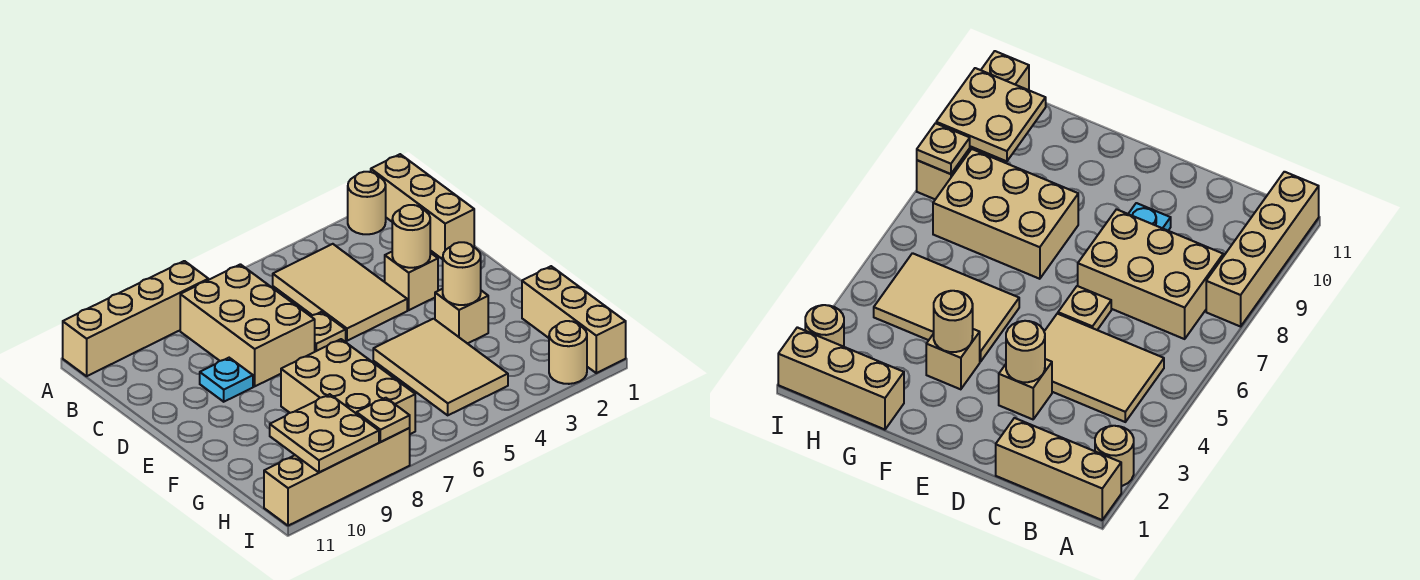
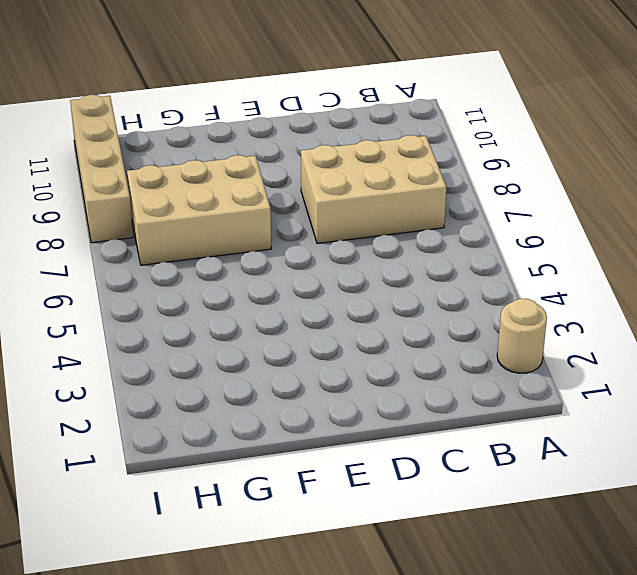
none -> tan 1x3 brick [371,154,474,259]
none -> tan 1x4 brick [63,261,208,376]
none -> tan 2x3 tile [273,244,407,341]

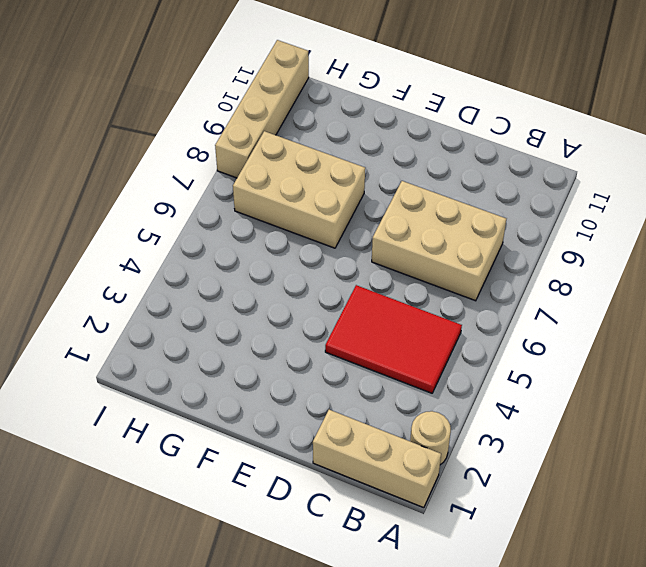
red 2x3 tile [325,285,462,393] -> tan 2x3 tile [273,244,407,341]
none -> tan 1x4 brick [63,261,208,376]
none -> tan 1x1 brick [385,252,438,310]
none -> tan 1x1 plate [311,312,346,352]

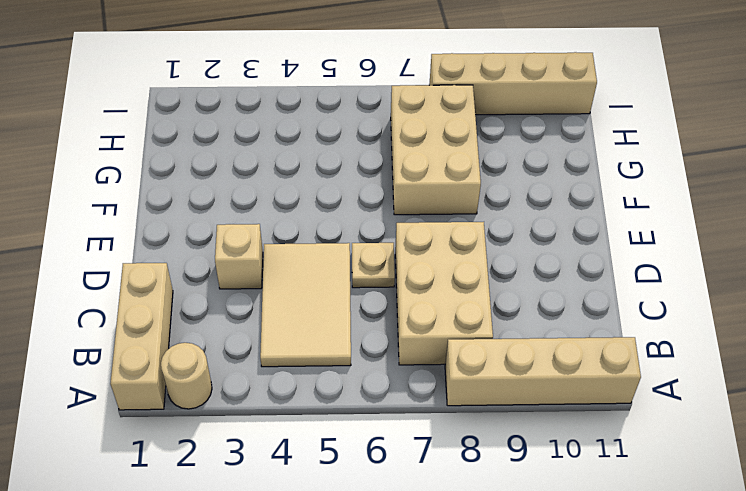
none -> cyan 1x1 plate [200,358,253,402]
none -> tan 1x1 brick [435,289,488,344]
none -> tan 2x3 tile [373,319,508,415]

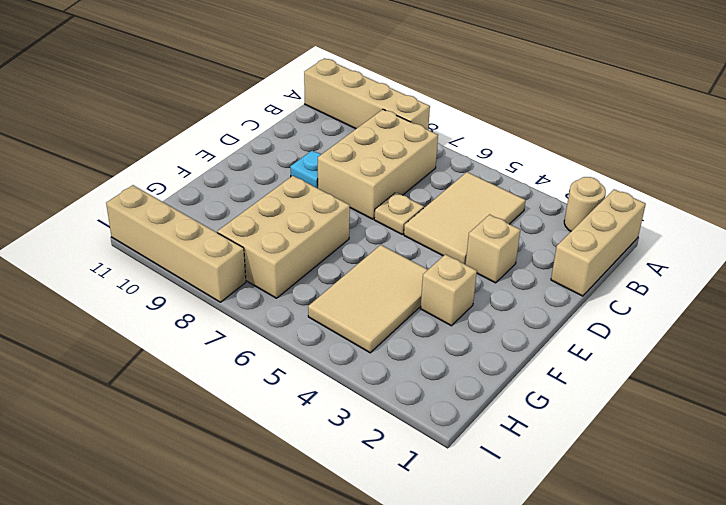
none -> tan 1x3 brick [522,266,626,373]
none -> tan 1x1 round brick [549,321,587,384]
none -> tan 1x1 round brick [392,205,430,268]

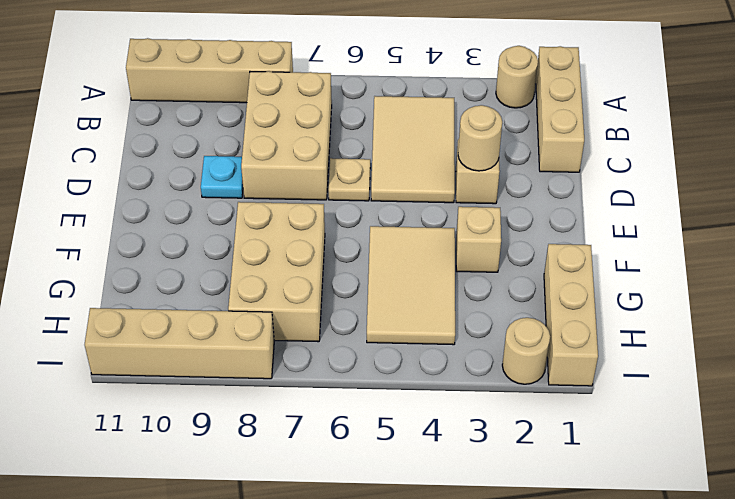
none -> tan 1x1 round brick [443,242,481,305]
none -> tan 2x2 plate [270,394,379,472]
none -> tan 1x1 plate [357,398,410,442]

